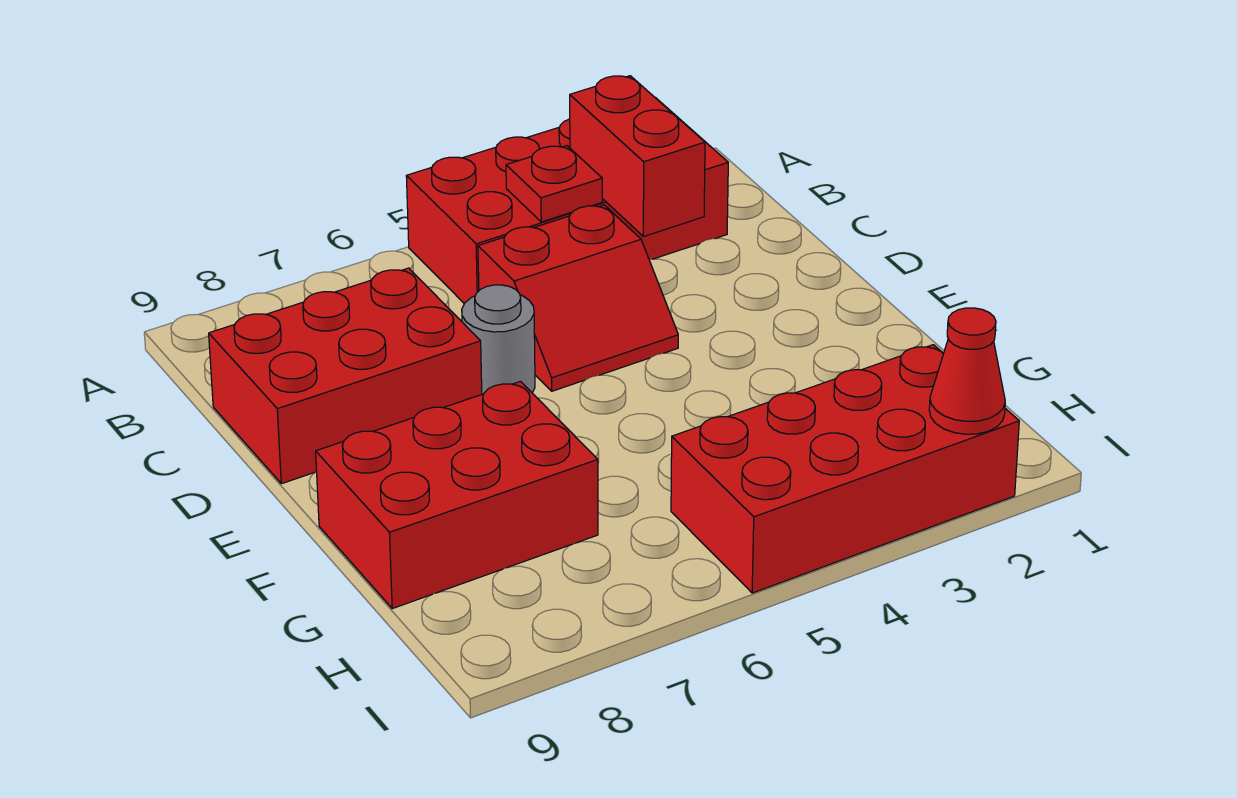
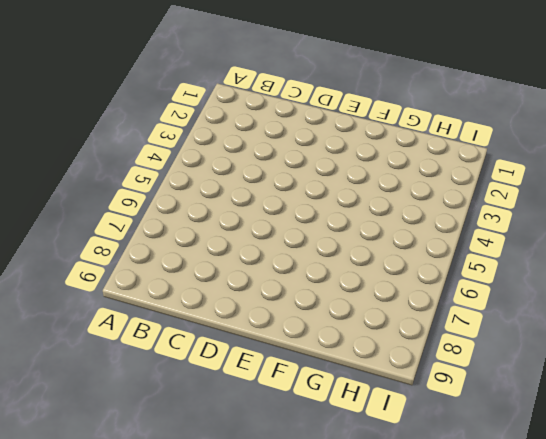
none -> red 2x4 brick [406,98,728,304]
none -> red 2x2 slope [478,205,678,391]

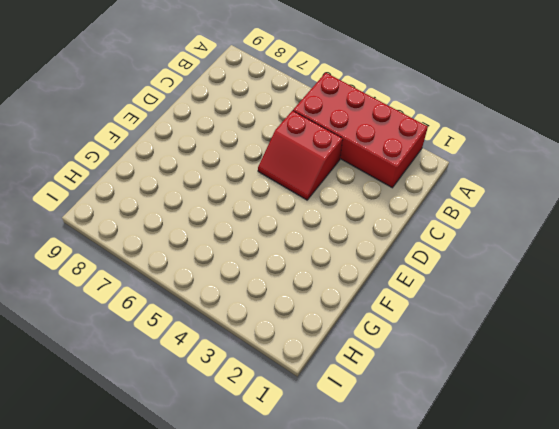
none -> red 2x3 brick [209,268,482,484]
none -> grey 1x1 round brick [462,285,535,394]

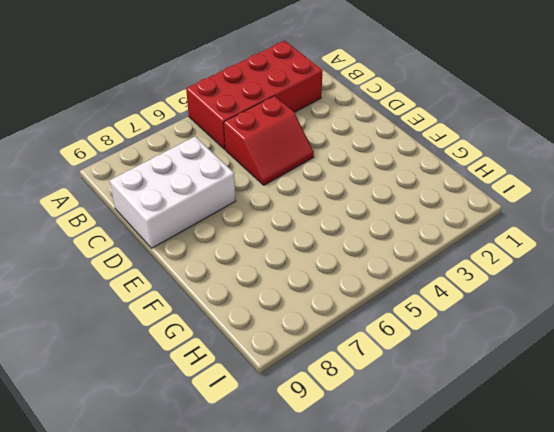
white 2x3 brick [110,137,236,248] -> red 2x3 brick [209,268,482,484]
none -> grey 1x1 round brick [462,285,535,394]
none -> red 2x3 brick [316,381,598,609]

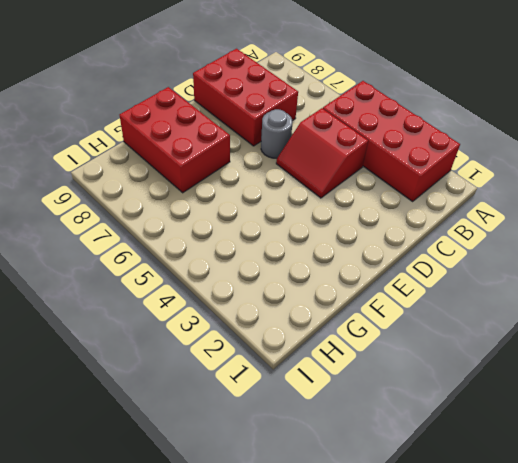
none -> red 2x4 brick [671,345,1019,593]
none -> red 1x2 brick [570,76,705,237]

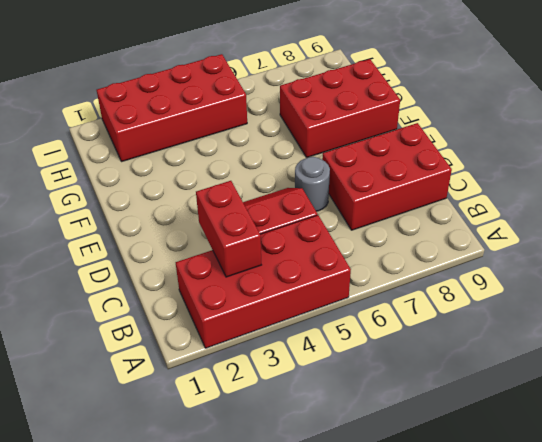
none -> red 1x1 plate [506,146,602,222]
none -> red 1x1 cone [929,308,1005,434]

